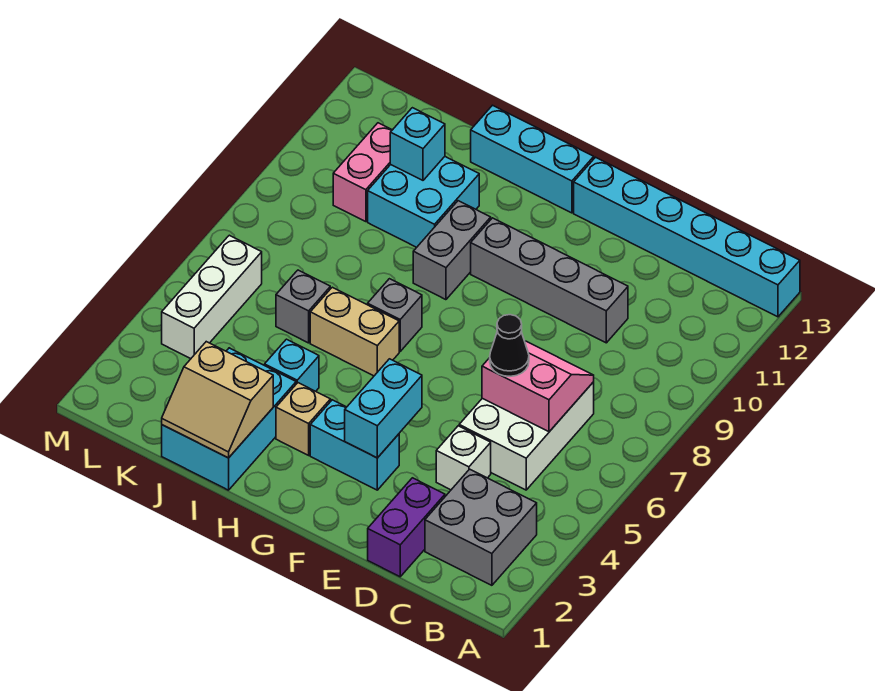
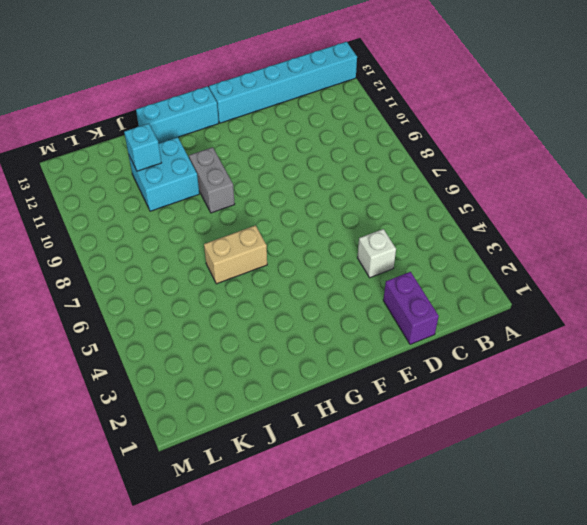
none -> grey 2x2 brick [425,469,537,585]
none -> white 2x3 brick [459,382,594,490]
none -> grey 1x4 brick [471,218,628,343]

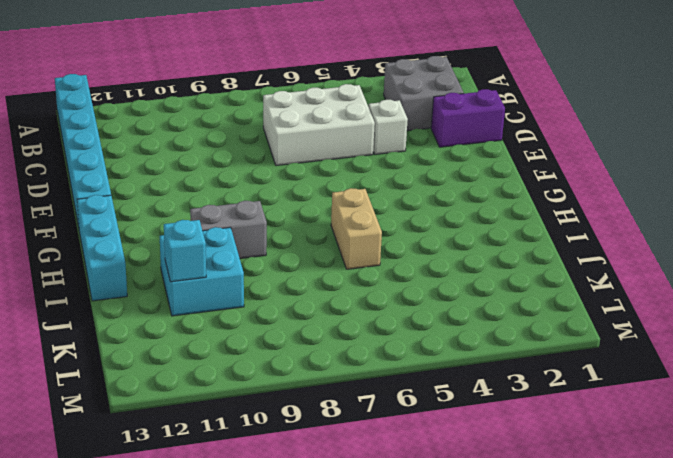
none -> grey 1x4 brick [471,218,628,343]
none -> cyan 1x2 brick [310,400,399,490]
none -> tan 1x1 brick [276,383,331,455]

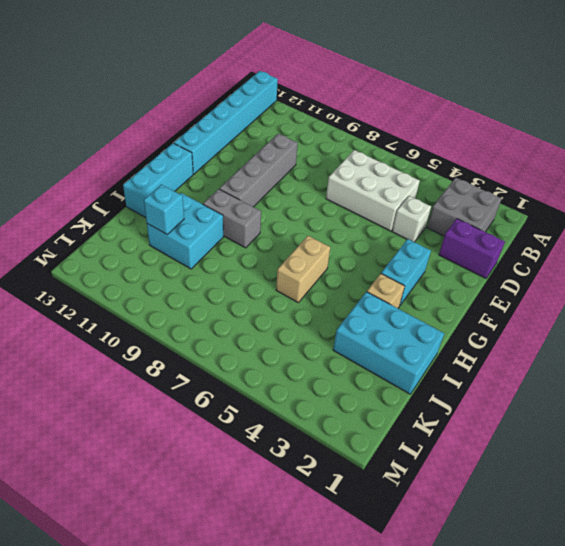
none -> grey 1x1 brick [368,279,422,351]
none -> cyan 1x1 brick [265,339,319,391]
none -> grey 1x1 brick [276,270,330,343]

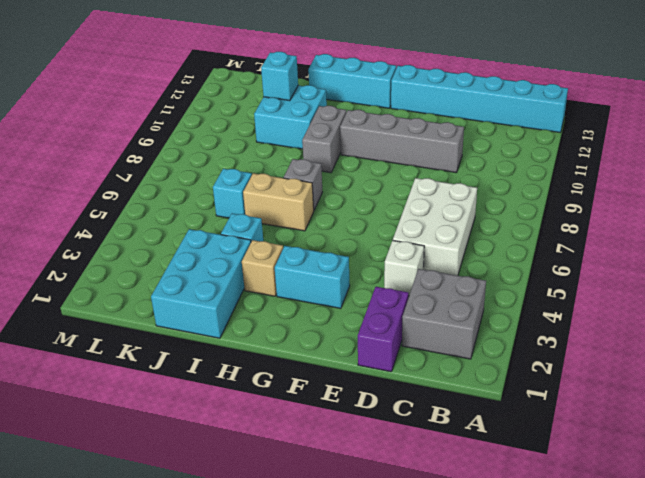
cyan 1x1 brick [213,169,252,218] -> grey 1x1 brick [276,270,330,343]
none -> pink 1x2 brick [333,123,392,222]
none -> white 1x3 brick [162,235,262,359]
none -> pink 2x2 slope [482,341,594,432]

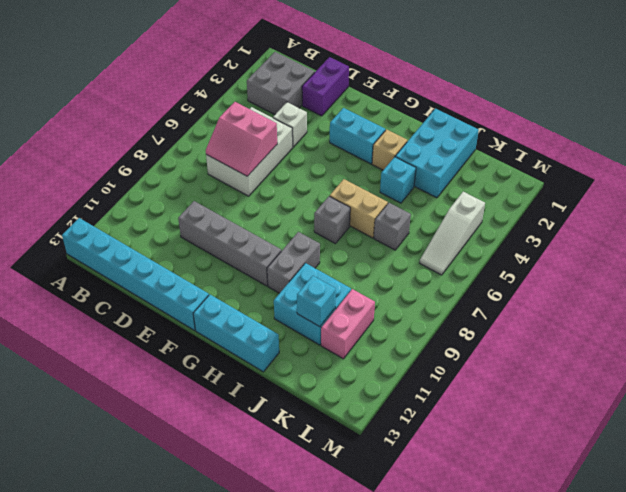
white 1x3 slope [420,192,485,275] -> white 1x3 brick [162,235,262,359]
none -> cyan 1x2 brick [345,359,422,458]
none -> tan 2x2 slope [162,342,273,458]
none -> black 1x1 cone [490,315,529,376]

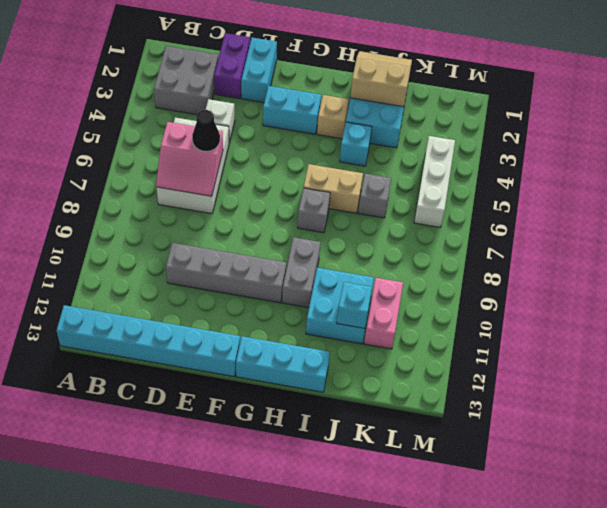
cyan 1x2 brick [241,38,277,103] -> cyan 1x2 brick moved to [345,359,422,458]

